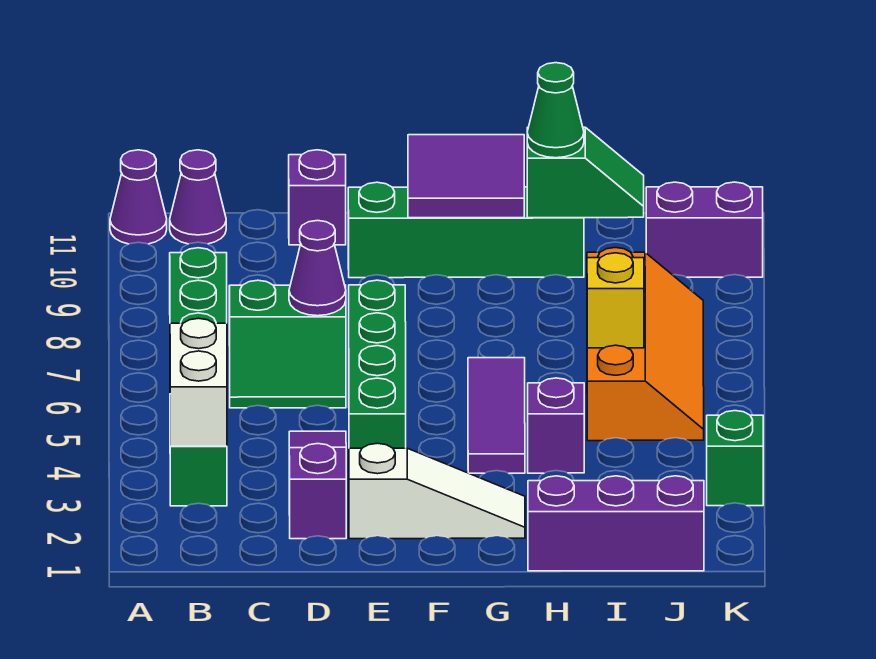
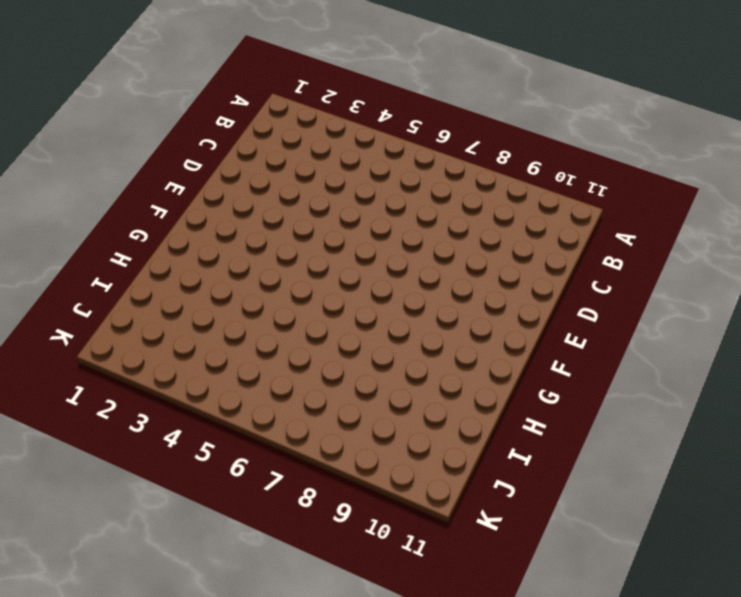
none -> purple 1x1 cone [110,150,167,244]
none -> green 1x6 brick [170,248,227,506]
none -> purple 1x1 cone [170,150,226,244]

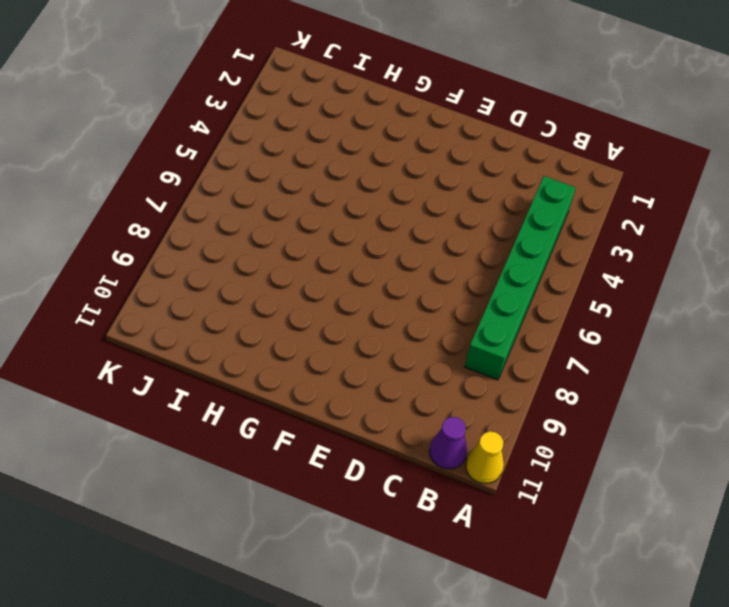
yellow 1x1 cone [466,431,504,484] -> purple 1x1 cone [110,150,167,244]
none -> green 2x2 slope [229,280,346,408]
none -> purple 1x3 slope [289,431,346,539]
none -> purple 1x1 brick [289,150,346,245]

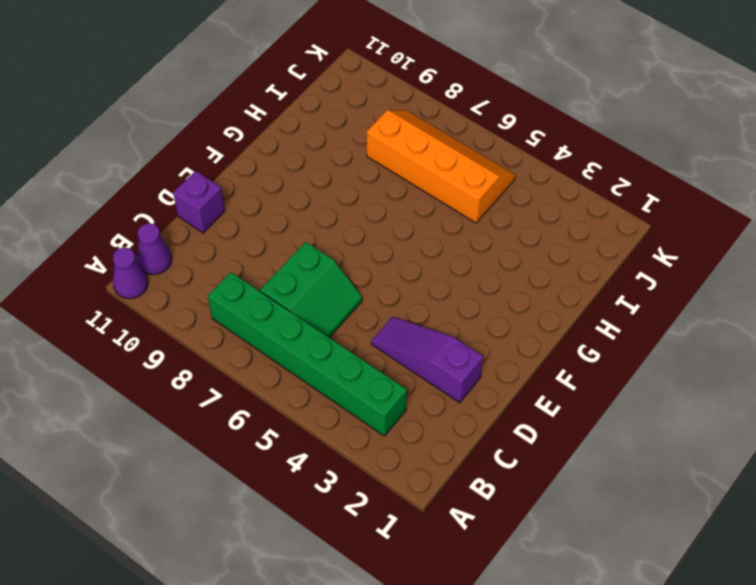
none -> white 1x3 slope [349,443,525,539]
none -> green 1x4 brick [349,280,406,448]
none -> green 1x4 brick [348,182,584,278]

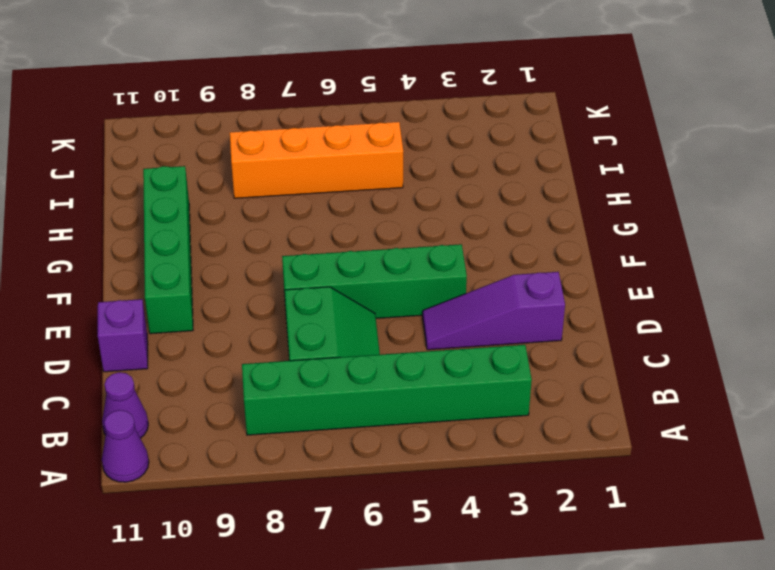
none -> white 1x3 slope [349,443,525,539]
none -> purple 1x3 tile [468,358,525,473]
none -> purple 1x3 brick [528,476,704,571]

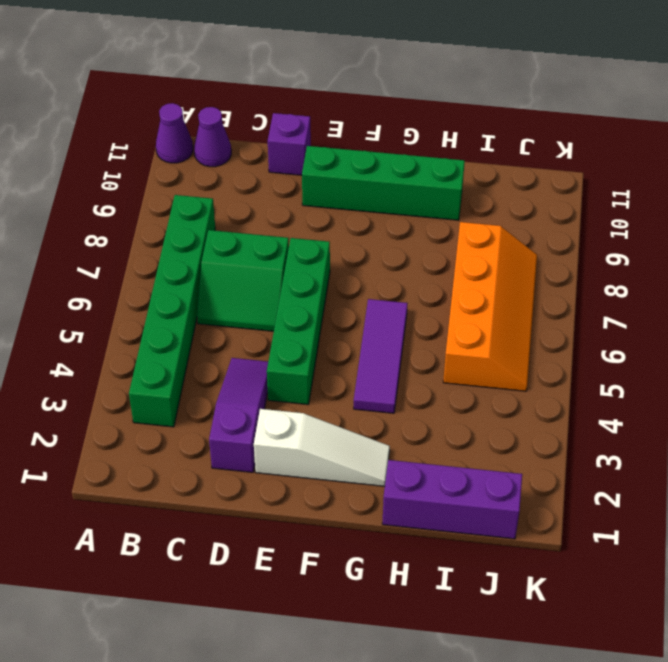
none -> purple 1x1 brick [528,378,584,473]
none -> purple 1x2 brick [646,182,763,277]
none -> green 1x1 brick [707,411,763,506]

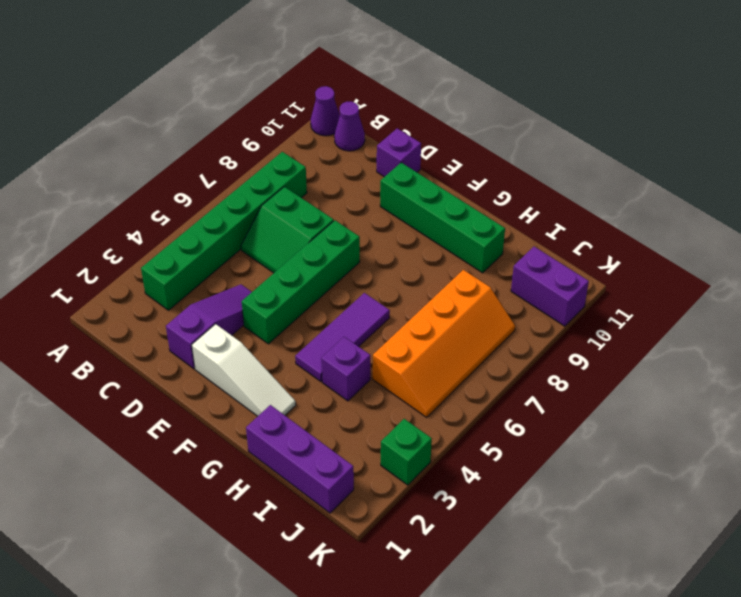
none -> white 1x2 brick [170,318,227,446]
none -> purple 1x1 cone [289,221,346,316]
none -> purple 2x2 tile [408,135,524,218]

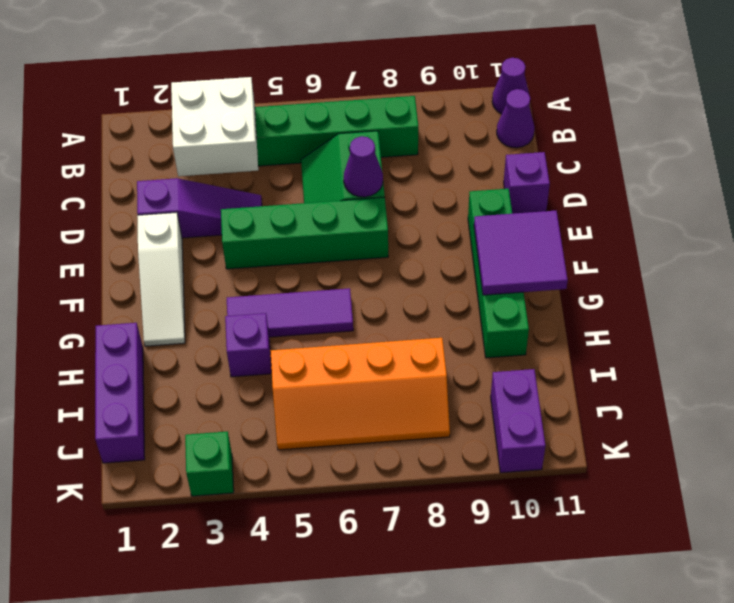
white 2x2 brick [171,77,258,176] -> white 1x2 brick [170,318,227,446]
none -> green 1x2 slope [527,127,644,218]
none -> yellow 1x1 brick [587,253,644,348]
none -> green 1x1 cone [527,63,584,158]

